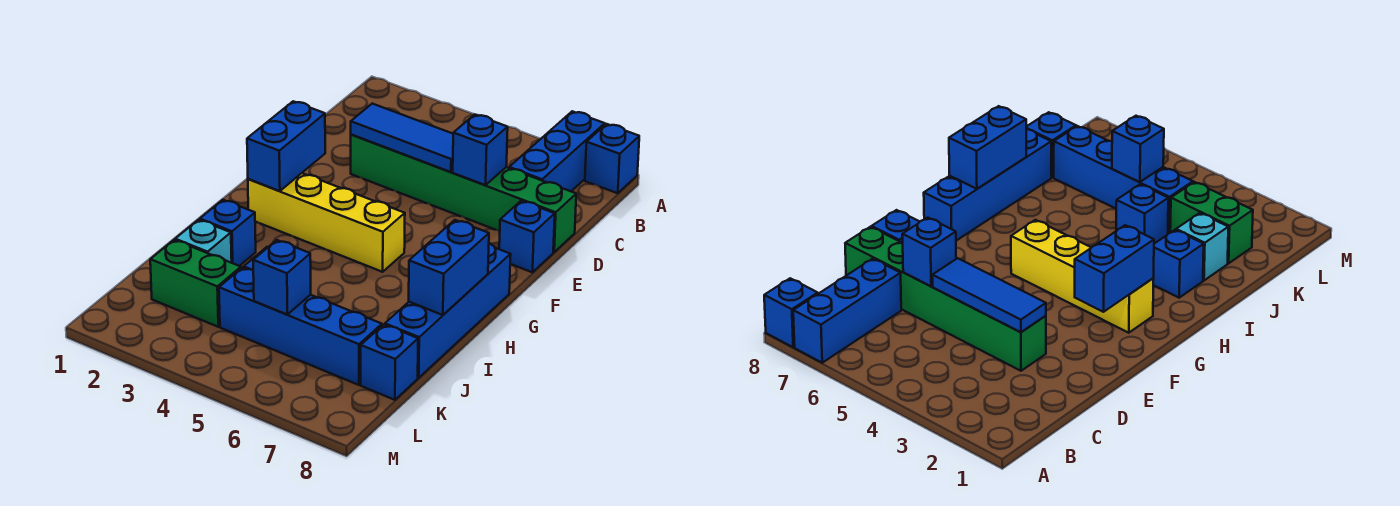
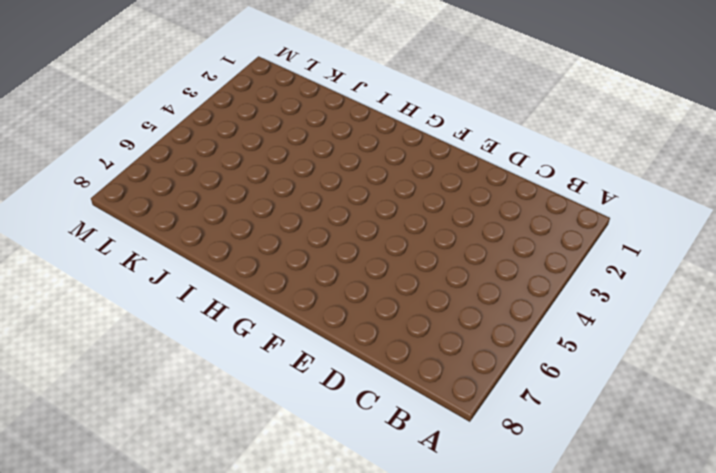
none -> blue 1x3 brick [509,111,605,191]
none -> blue 1x1 brick [585,124,639,193]
none -> green 1x6 brick [351,135,576,252]

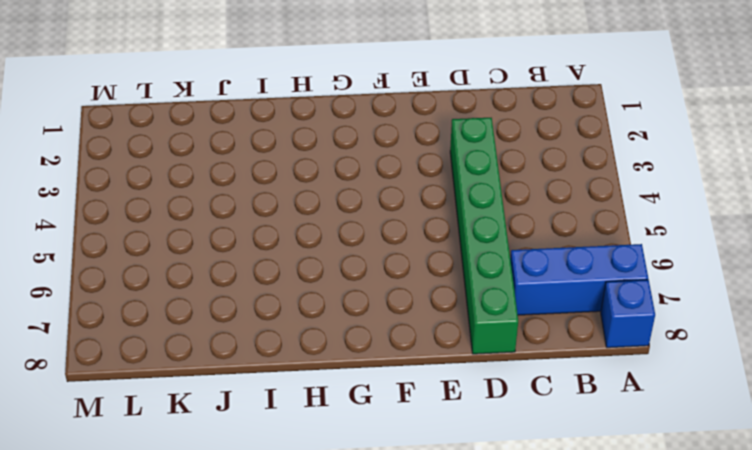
none -> blue 1x1 brick [499,201,555,272]
none -> yellow 1x4 brick [248,173,405,272]
none -> blue 1x4 brick [385,243,511,378]

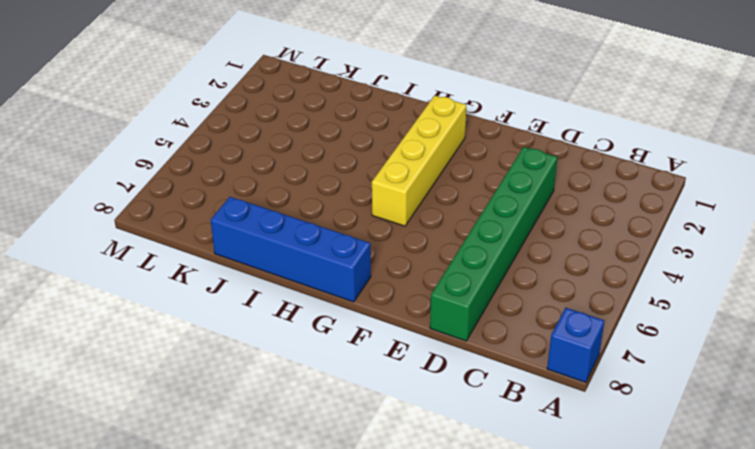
none -> blue 1x3 brick [509,111,605,191]
none -> blue 1x1 brick [499,201,555,272]
none -> blue 1x1 brick [200,200,256,266]

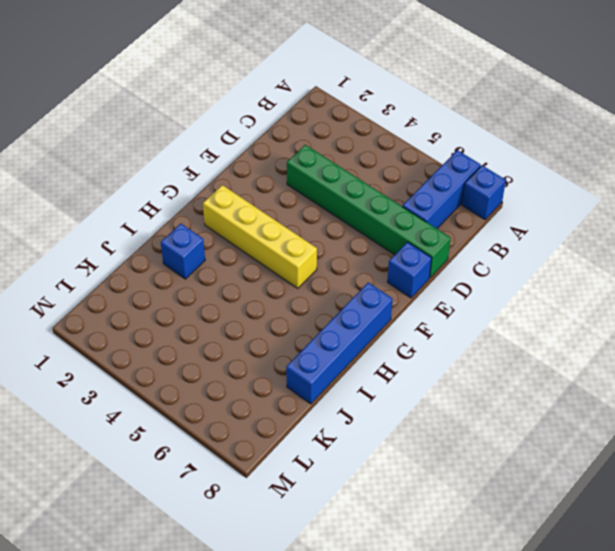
none -> cyan 1x1 brick [175,220,232,263]
none -> blue 1x1 brick [1116,184,1168,244]
none -> green 1x2 brick [150,240,241,327]

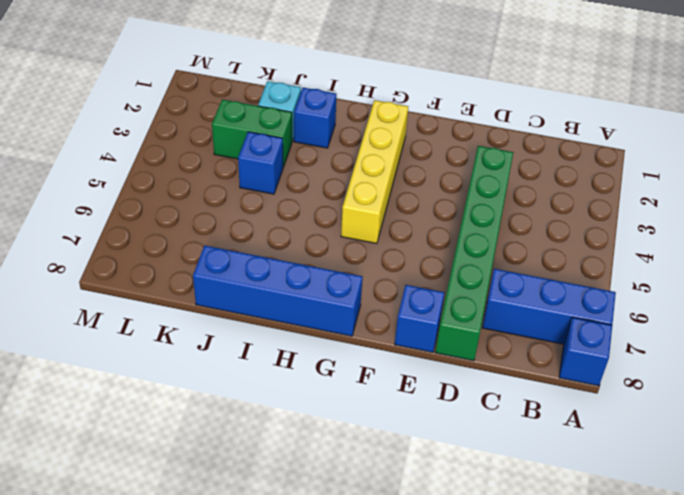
green 1x2 brick [212,100,292,167] -> green 1x2 brick turned to [150,240,241,327]
none -> blue 1x4 brick [219,267,382,385]
none -> blue 1x1 brick [361,325,418,400]
none -> blue 1x3 tile [351,104,453,172]

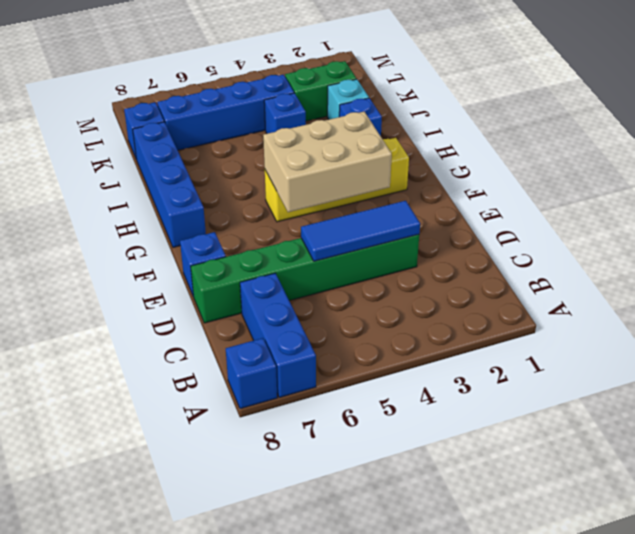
tan 2x3 brick [263,112,392,212] -> none
none -> blue 1x1 brick [453,114,508,185]
none -> blue 1x2 brick [247,101,325,191]
none -> blue 1x2 brick [409,220,489,315]

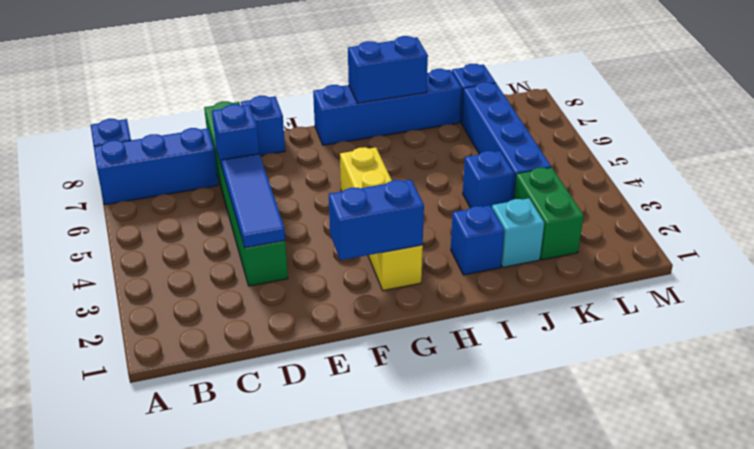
none -> blue 1x1 brick [253,240,311,314]

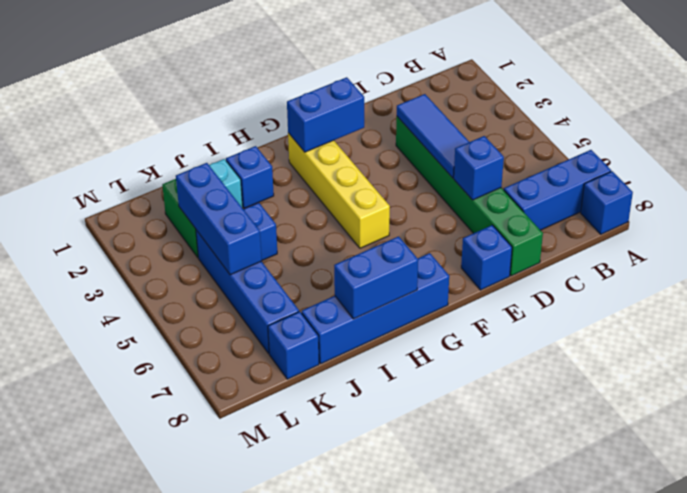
blue 1x3 brick [176,163,262,275] -> blue 1x1 brick [253,240,311,314]

